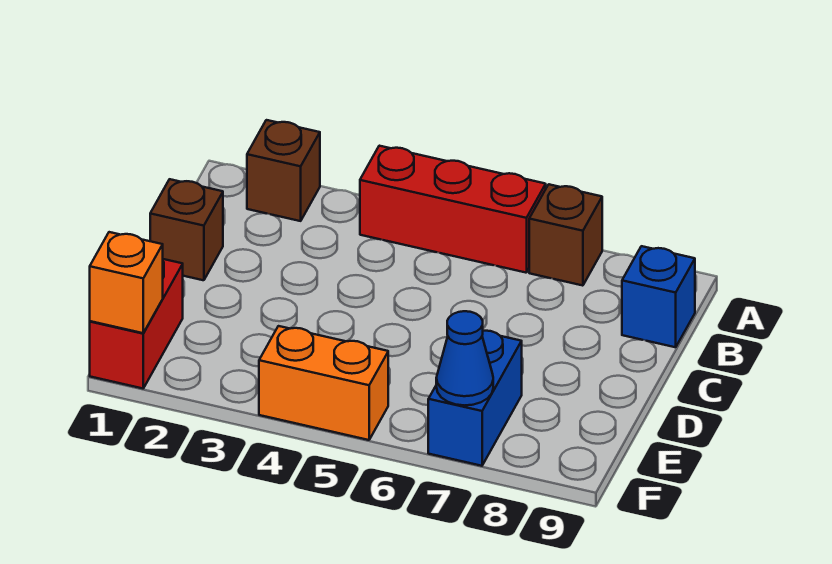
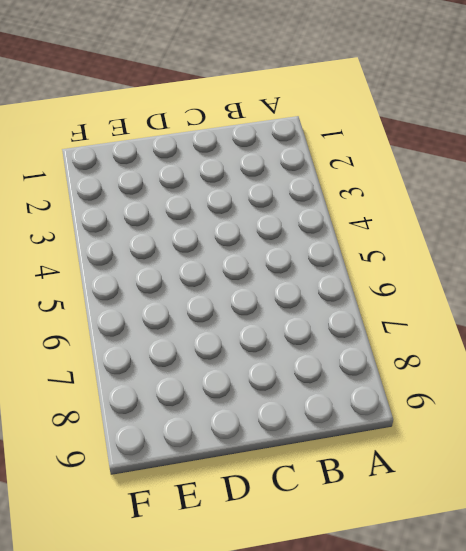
none -> brown 1x1 brick [247,120,320,221]
none -> red 1x3 brick [360,146,546,273]

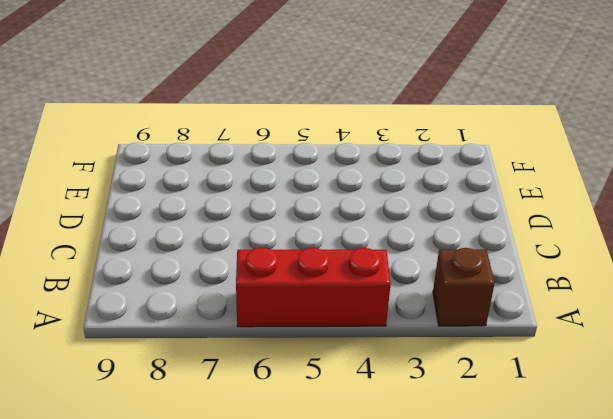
none -> brown 1x1 brick [529,184,602,286]
none -> blue 1x1 brick [622,246,695,347]

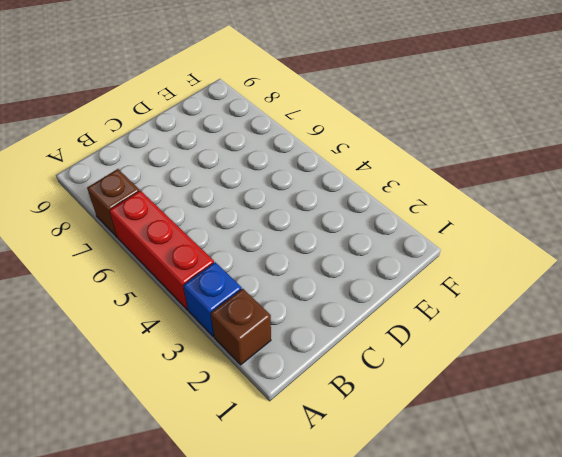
blue 1x1 brick [183,262,242,336] -> blue 1x1 brick moved to [622,246,695,347]
none -> brown 1x1 brick [150,179,223,280]
none -> red 1x2 brick [90,259,183,388]

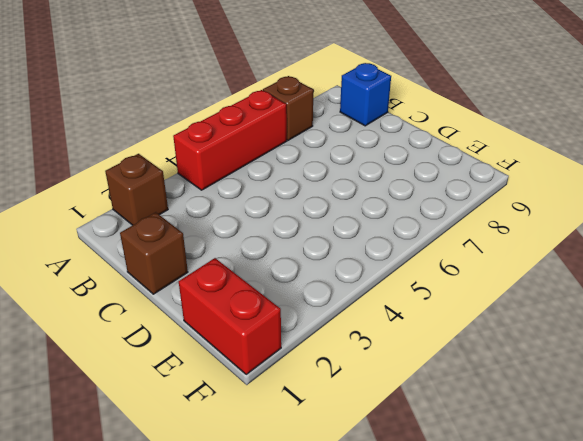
none -> blue 1x2 brick [428,331,522,466]
none -> orange 1x2 brick [259,326,388,440]

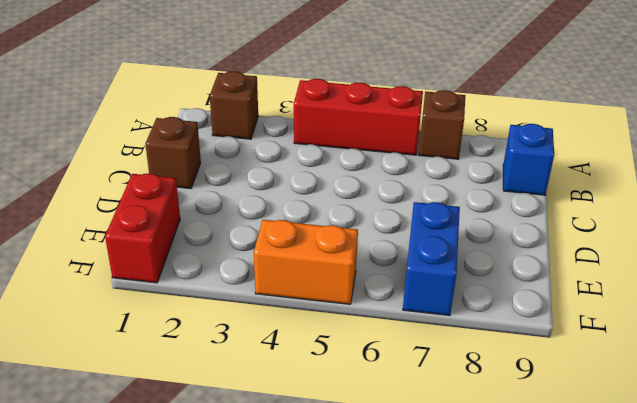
none -> orange 1x1 brick [90,232,163,333]
none -> blue 1x1 cone [436,311,493,405]

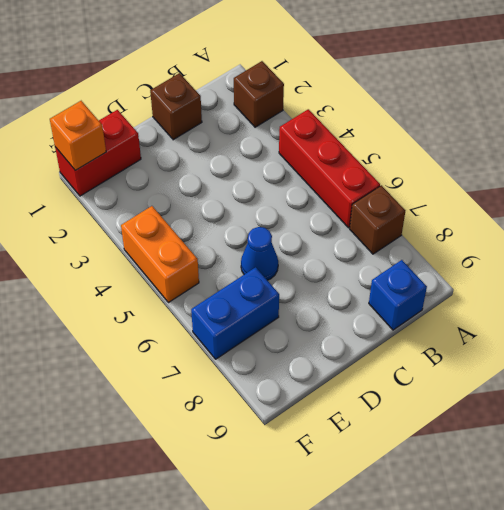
blue 1x1 cone [241,227,278,280] -> blue 1x1 cone moved to [436,311,493,405]

